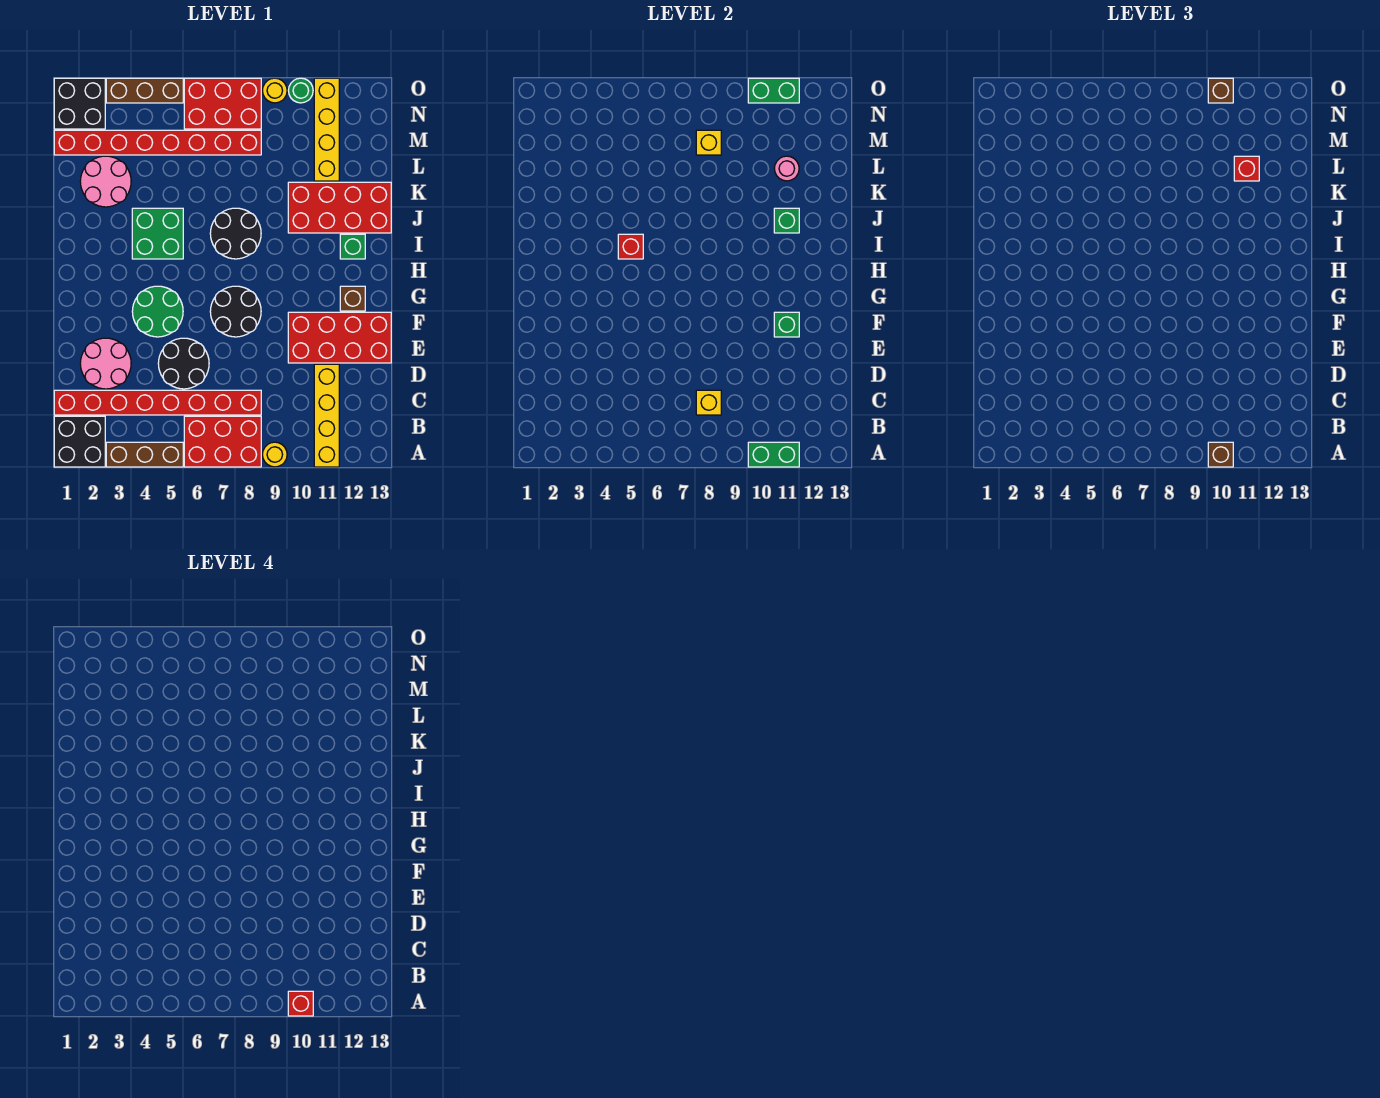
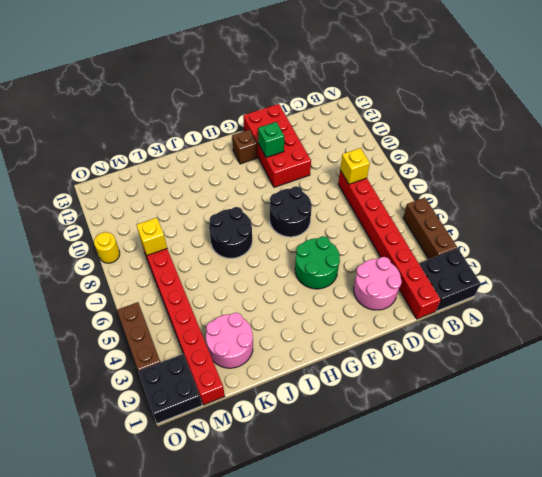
none -> red 2x3 brick [184,416,261,467]
none -> yellow 1x1 round brick [262,442,287,467]
none -> yellow 1x4 brick [314,364,339,467]
none -> black 2x2 round brick [158,338,209,389]

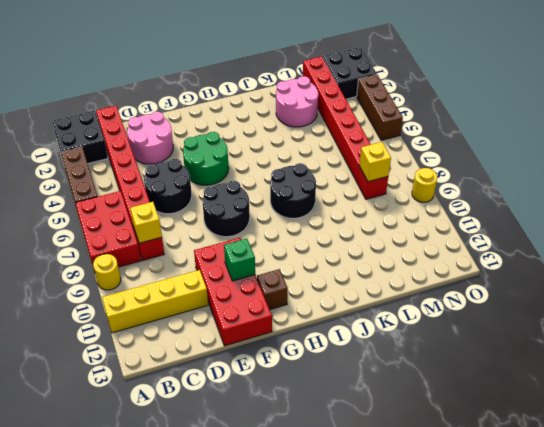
none -> green 2x2 brick [132,208,183,259]
none -> green 1x1 brick [340,234,365,259]
none -> red 2x4 brick [288,182,391,233]
none -> yellow 1x4 brick [314,78,339,181]

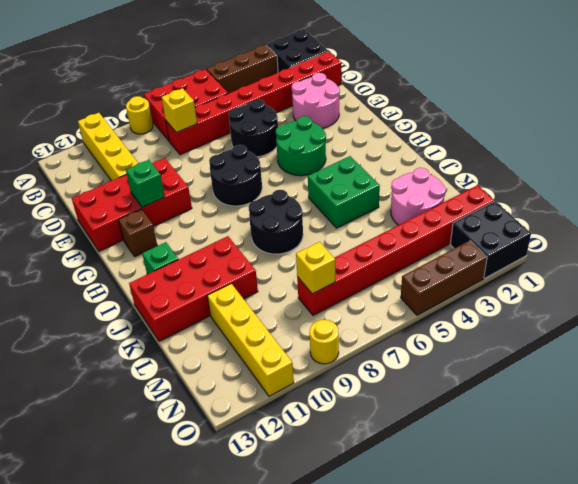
none -> red 2x3 brick [184,78,261,129]
none -> green 1x1 round brick [288,78,313,103]
none -> green 1x2 brick [748,442,799,467]
none -> red 1x1 brick [618,234,643,259]

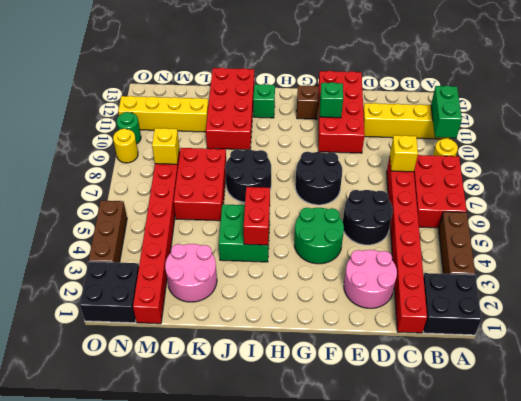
red 1x2 brick [244,187,270,245] -> red 1x1 brick [618,234,643,259]
red 2x3 brick [174,148,226,221] -> red 2x3 brick moved to [184,78,261,129]
none -> green 1x1 brick [774,208,799,233]
none -> pink 1x1 round brick [774,156,799,181]
none -> green 1x2 brick [748,78,799,103]
none -> brown 1x1 brick [1208,442,1233,467]

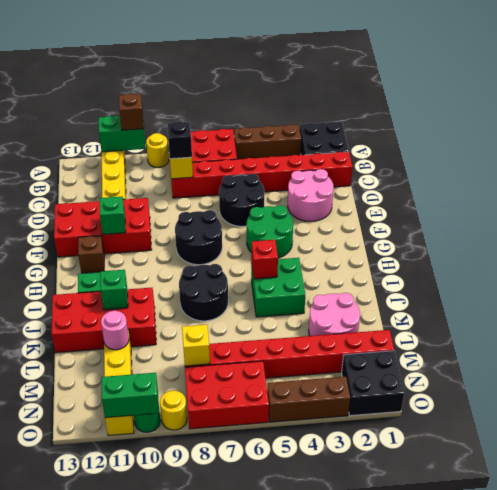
black 1x1 brick [167,121,192,159] -> none
none -> red 1x1 brick [1234,156,1259,181]
none -> brown 1x1 brick [1208,78,1233,103]
none -> red 1x1 brick [288,991,313,1016]

